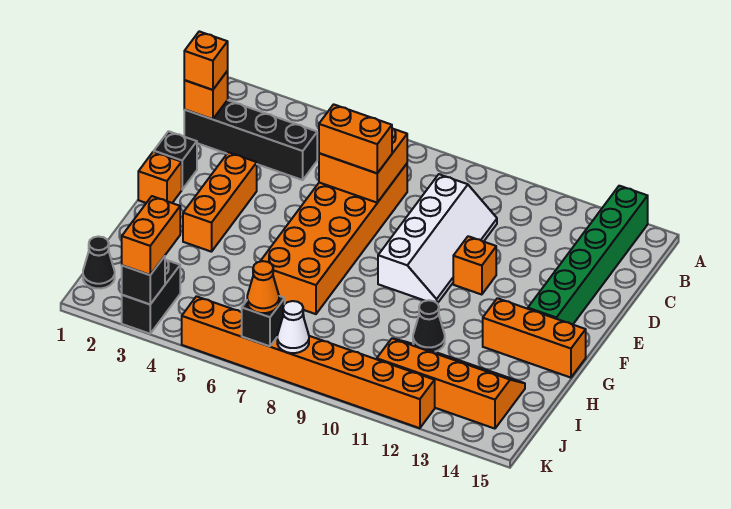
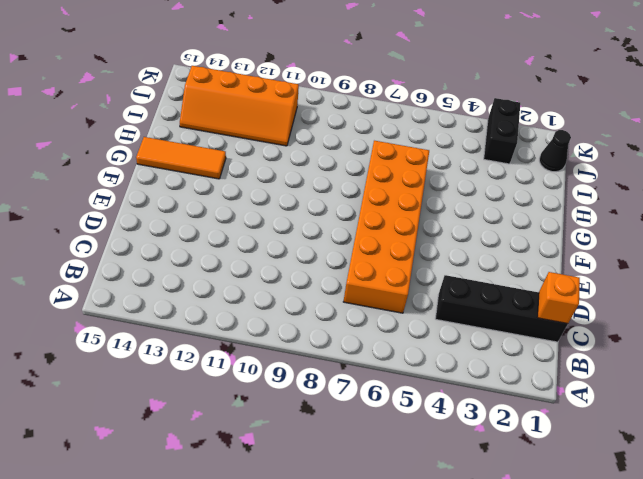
orange 1x3 tile [136,137,226,179] -> orange 1x3 brick [483,298,586,378]
none -> green 1x6 brick [528,186,648,325]
none -> white 2x4 slope [378,174,497,304]
none -> black 1x1 brick [154,131,197,189]

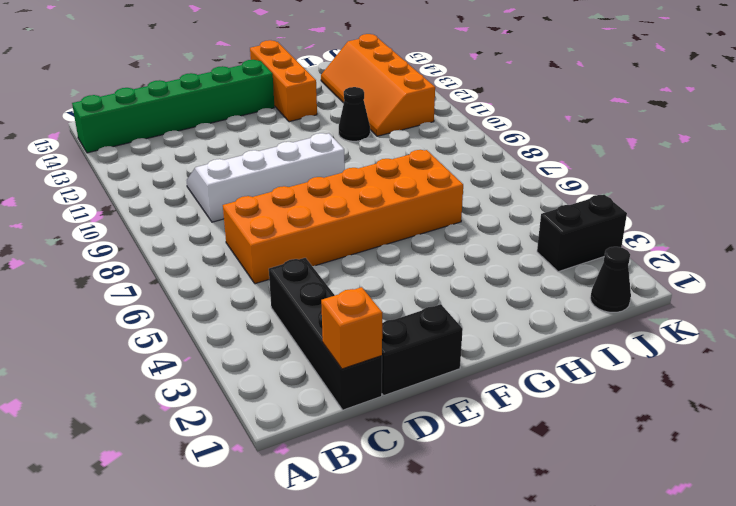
black 1x2 brick [382,304,463,395] -> black 1x1 brick [154,131,197,189]
none -> orange 1x3 brick [183,152,257,252]
none -> orange 1x1 brick [453,236,496,295]
none -> orange 1x1 brick [138,152,182,203]

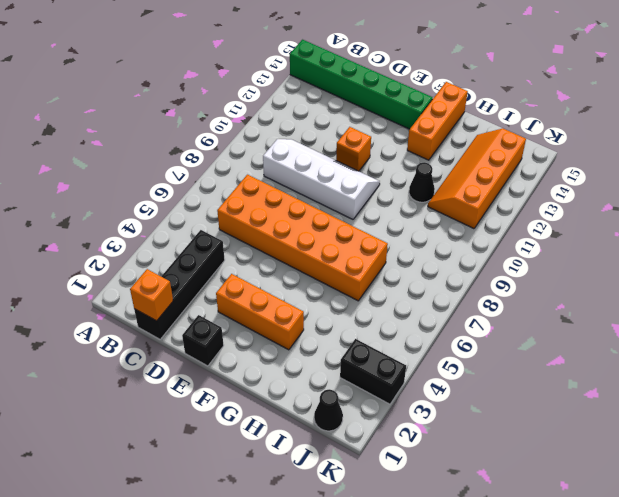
none -> orange 1x1 brick [138,152,182,203]
none -> orange 1x8 brick [182,296,435,428]
none -> orange 2x2 brick [319,128,407,203]

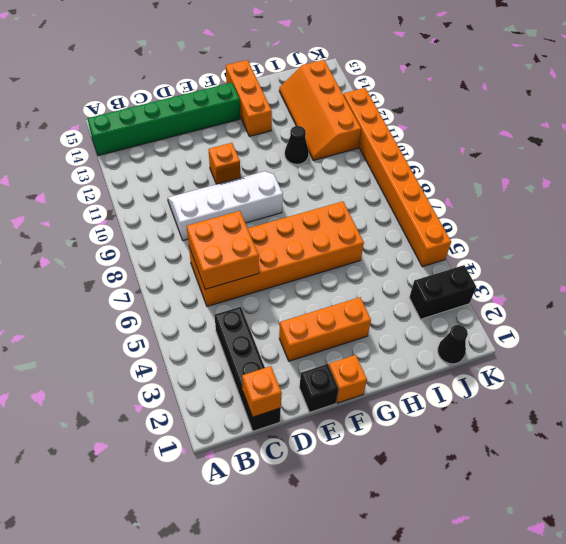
none -> black 1x1 brick [122,256,165,304]
none -> black 1x1 brick [242,296,285,346]
none -> white 1x1 cone [277,301,309,353]

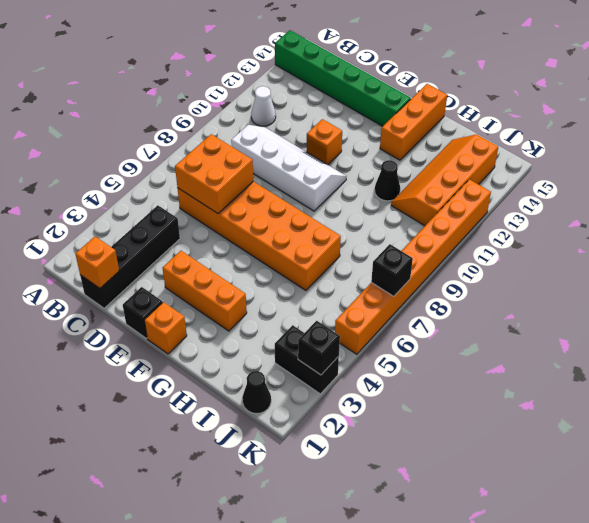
white 1x1 cone [251,86,276,126] -> white 1x1 cone moved to [277,301,309,353]
none -> orange 1x1 brick [184,31,228,90]
none -> orange 1x2 brick [319,104,392,173]
none -> orange 1x2 brick [122,196,180,275]

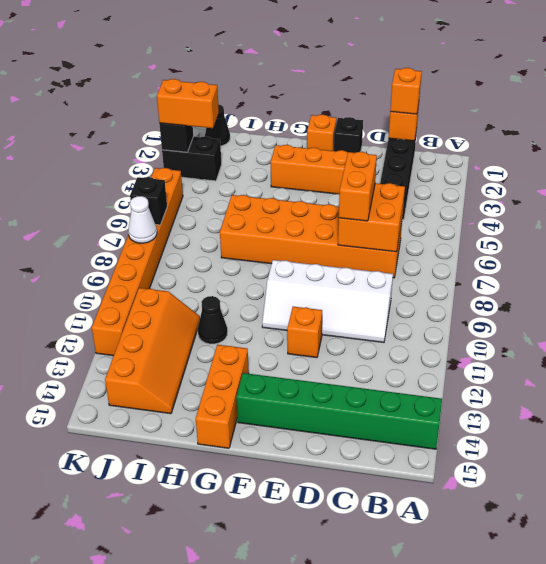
none -> orange 1x1 cone [247,261,279,313]

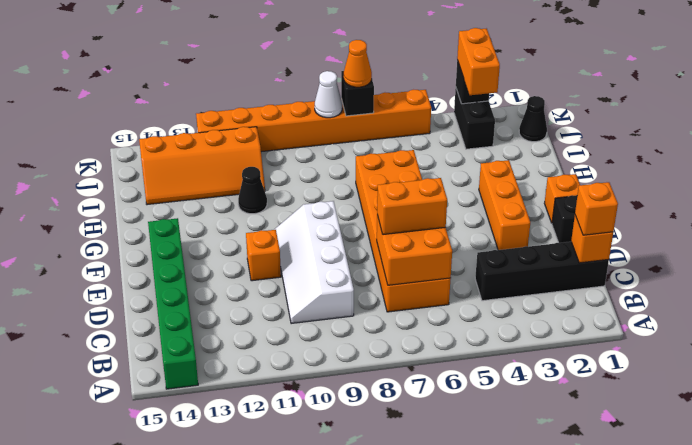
none -> orange 1x3 brick [483,298,586,378]

